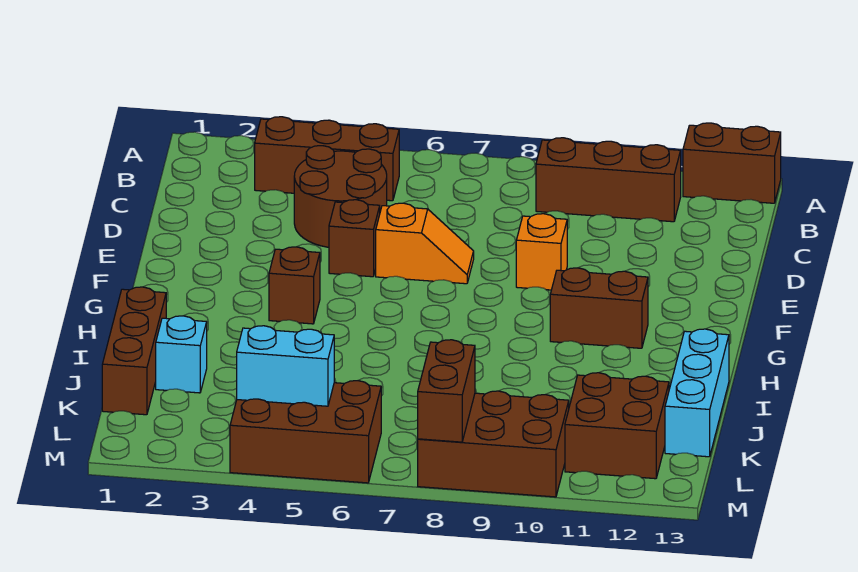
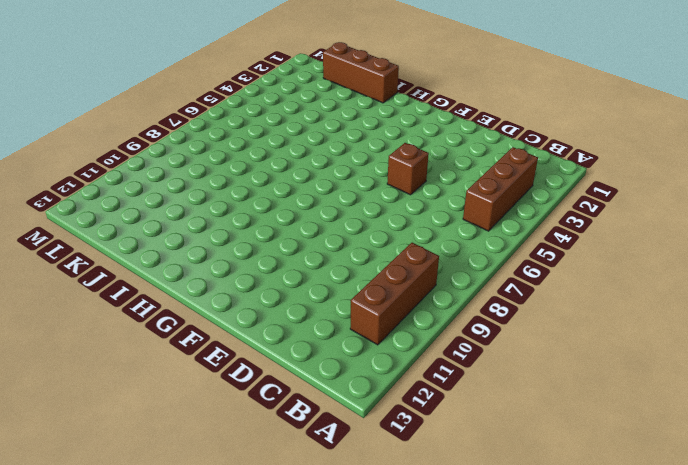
none -> brown 1x2 brick [683,123,781,203]
none -> brown 2x2 round brick [294,146,387,247]
none -> orange 1x2 slope [376,203,474,284]

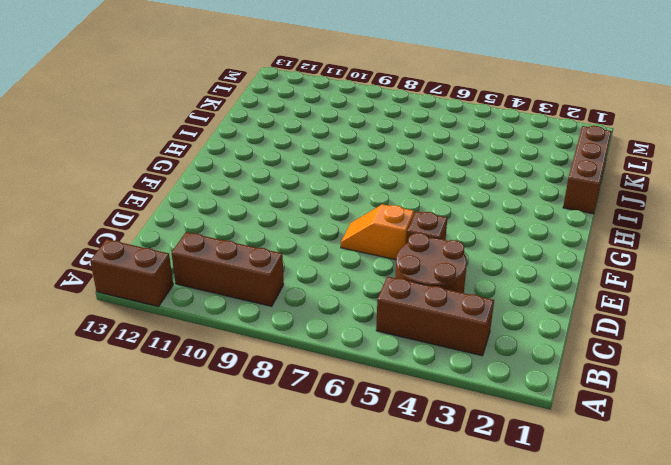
none -> orange 1x1 brick [516,214,567,290]
none -> brown 1x1 brick [269,247,320,324]
none -> brown 1x2 brick [550,268,648,348]

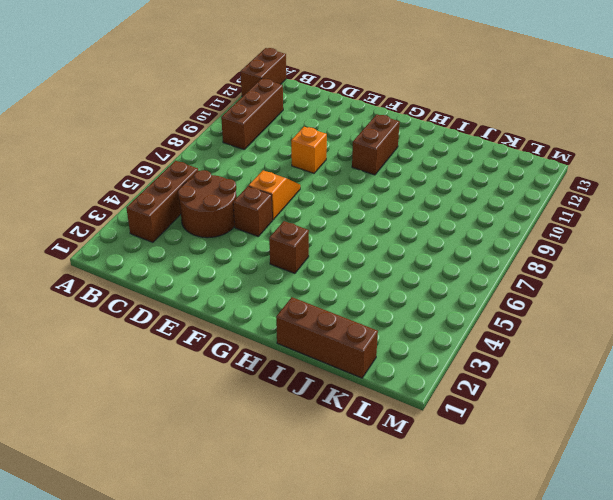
none -> cyan 1x3 brick [665,329,729,457]
none -> cyan 1x1 brick [156,316,207,393]
none -> brown 2x2 brick [565,373,669,479]

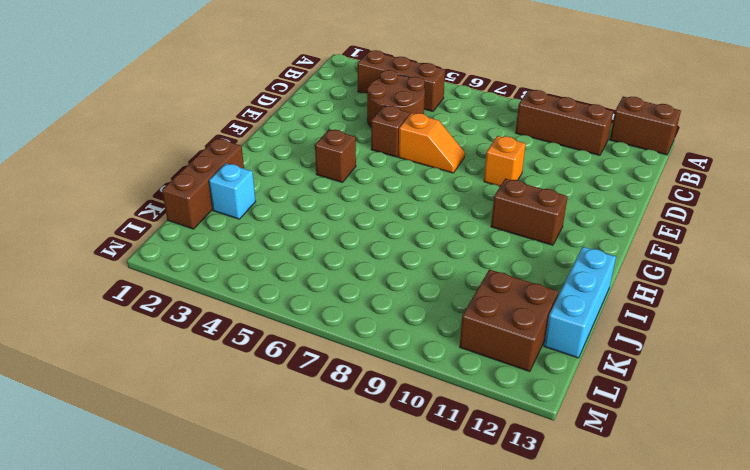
none -> brown 2x3 brick [230,381,381,483]
none -> brown 2x3 brick [418,391,569,497]
none -> cyan 1x2 brick [237,326,334,406]

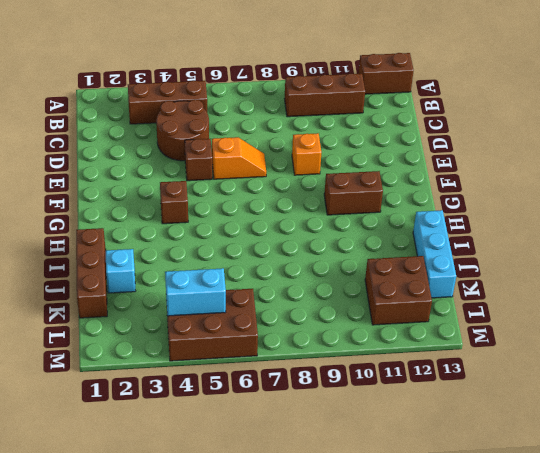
none -> brown 2x3 brick [418,391,569,497]
none -> brown 1x2 brick [418,340,475,442]

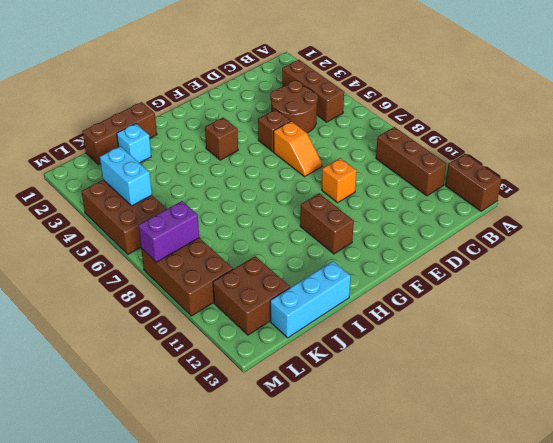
purple 1x2 brick [138,201,199,262] -> brown 1x2 brick [418,340,475,442]

